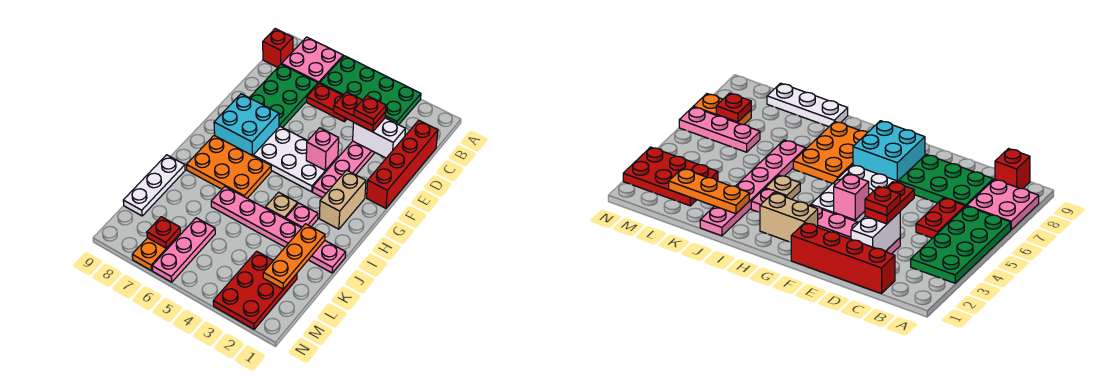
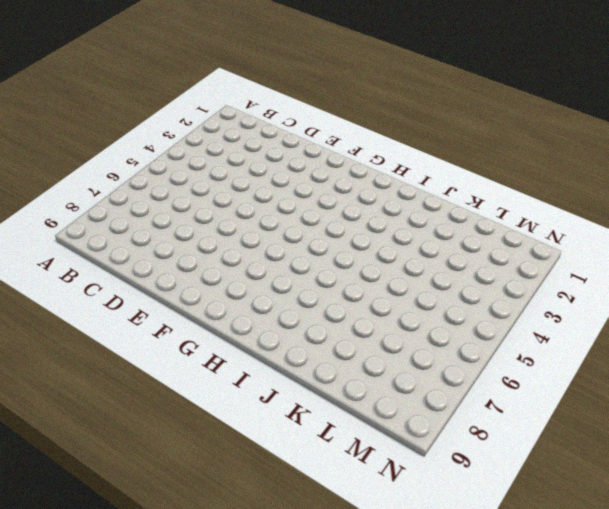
none -> green 2x4 plate [320,56,421,125]
none -> pink 2x2 plate [282,37,343,84]
none -> red 1x1 brick [263,29,293,67]

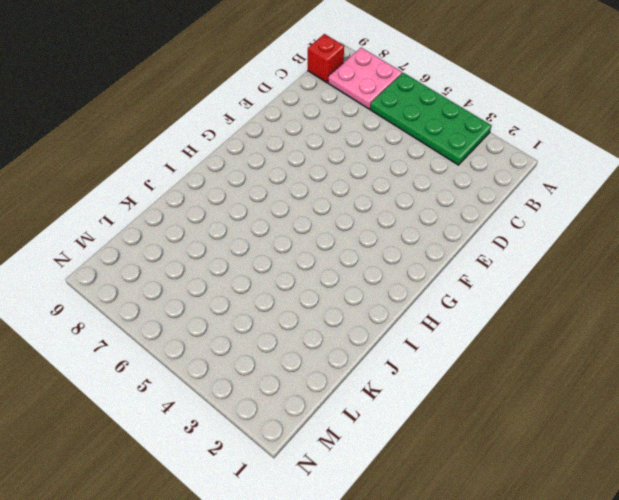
none -> red 1x4 brick [367,120,438,208]
none -> red 1x2 plate [307,83,347,122]
none -> green 2x3 plate [250,64,318,128]

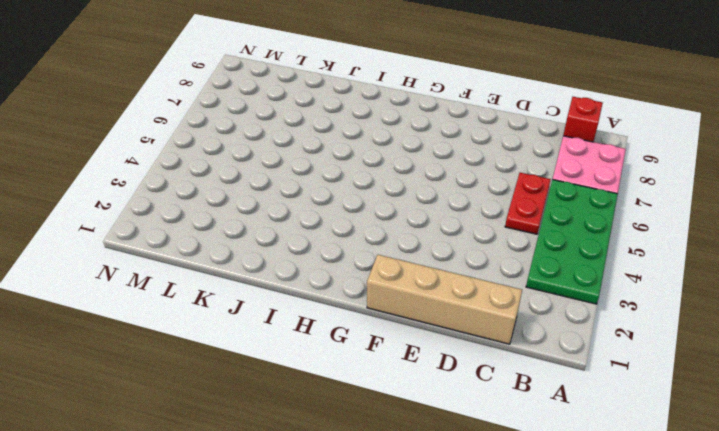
tan 1x4 brick [367,255,522,344] -> red 1x4 brick [367,120,438,208]
none -> green 2x3 plate [250,64,318,128]
none -> pink 1x4 plate [313,141,375,198]
none -> white 2x3 plate [253,126,338,192]

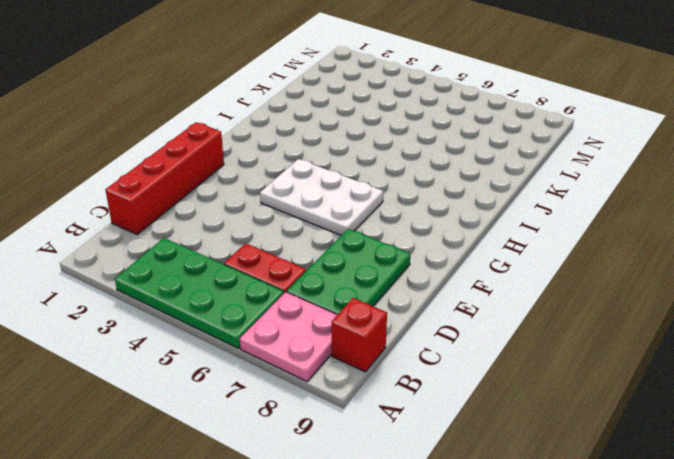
none -> pink 1x4 plate [313,141,375,198]
none -> cyan 2x2 brick [214,94,279,156]
none -> tan 1x2 brick [319,170,366,229]

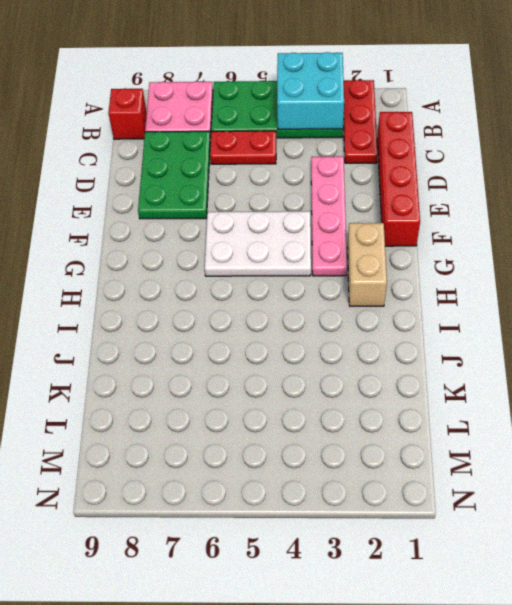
red 1x3 plate [343,80,378,163] -> none
cyan 2x2 brick [277,52,344,129] -> cyan 2x2 brick moved to [214,94,279,156]
none -> orange 2x3 plate [187,135,271,198]
none -> pink 1x1 plate [285,203,318,228]
none -> tan 1x1 plate [265,192,298,218]

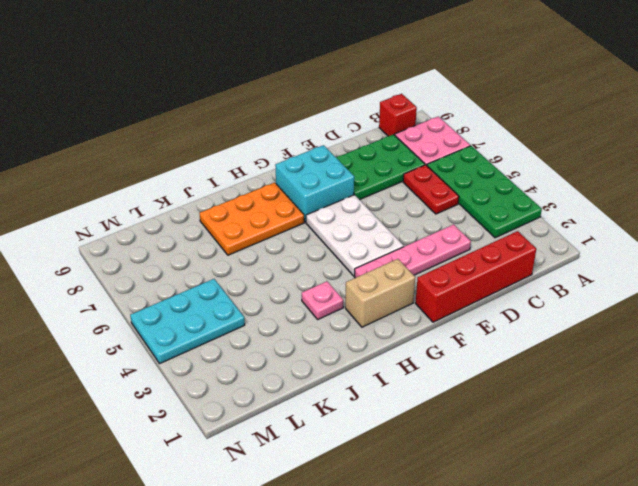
orange 2x3 plate [199,182,304,255] -> orange 2x3 plate turned to [187,135,271,198]
cyan 2x3 plate [130,279,245,363] -> none
none -> tan 1x1 plate [265,192,298,218]
none -> pink 1x6 plate [211,187,346,273]
none -> white 1x3 plate [123,155,185,216]

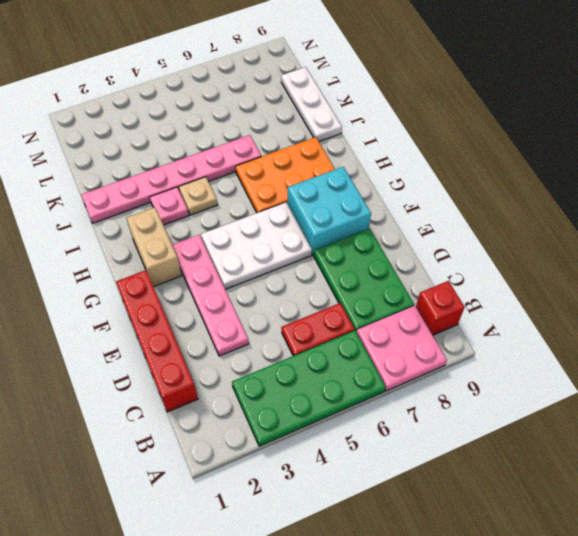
none -> red 2x3 plate [213,251,297,329]
none -> pink 1x3 plate [152,218,215,282]
none -> orange 1x2 plate [132,234,181,271]

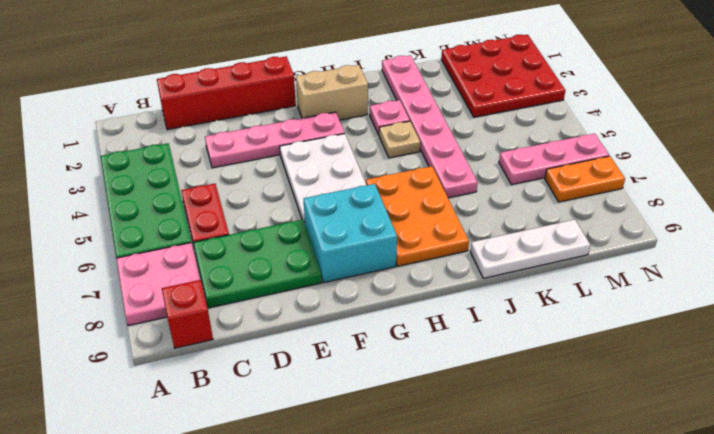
red 3x3 plate [441,35,565,117] -> red 2x3 plate [213,251,297,329]
none -> white 1x2 brick [353,118,405,158]
none -> pink 1x1 brick [306,128,339,170]
none -> orange 1x3 plate [263,224,325,289]

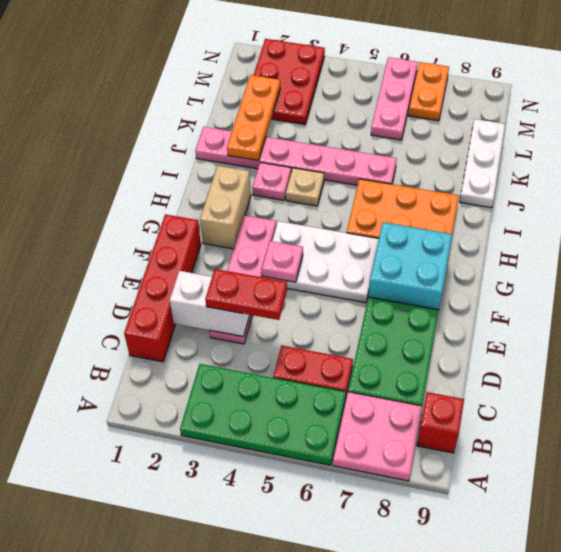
pink 1x1 plate [262,241,303,282] -> pink 1x1 brick [306,128,339,170]
none -> red 1x1 plate [147,217,180,248]
none -> red 1x1 plate [354,96,386,125]

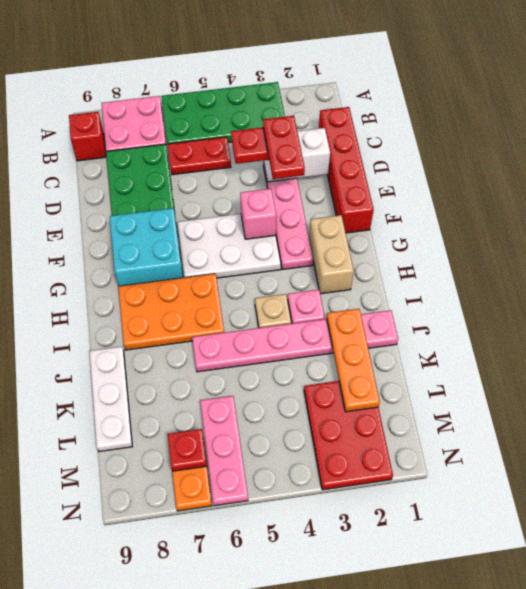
red 1x2 plate [263,116,305,179] -> red 1x1 plate [354,96,386,125]

